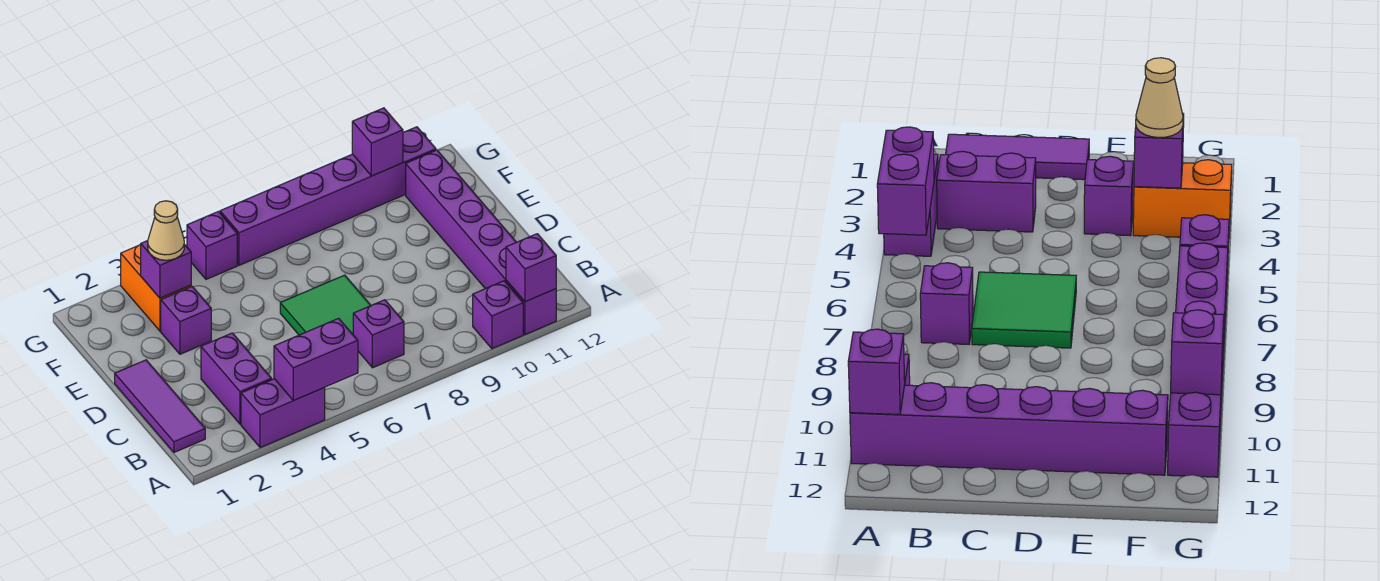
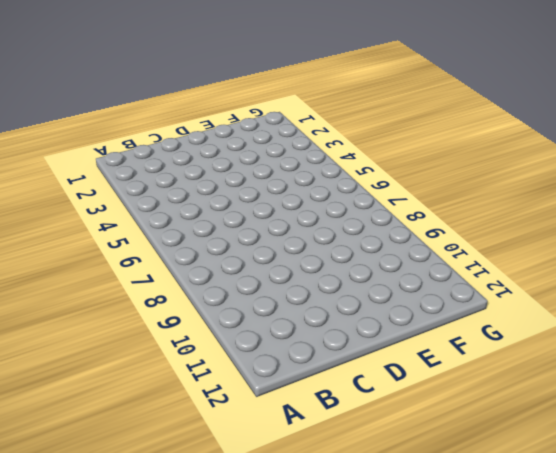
none -> purple 1x2 brick [241,379,325,448]
none -> purple 1x1 brick [473,281,523,349]
none -> purple 1x6 brick [406,150,556,334]

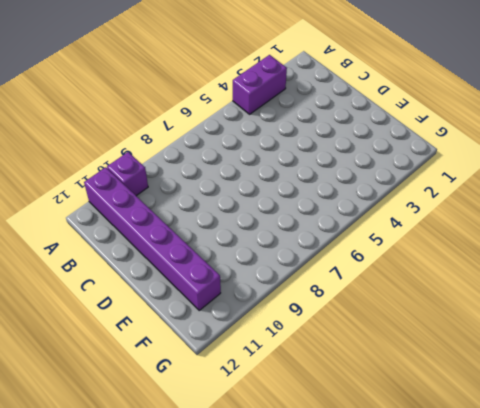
none -> purple 1x3 tile [115,360,205,452]
none -> purple 1x2 brick [201,333,272,424]
none -> purple 1x1 brick [353,300,404,368]

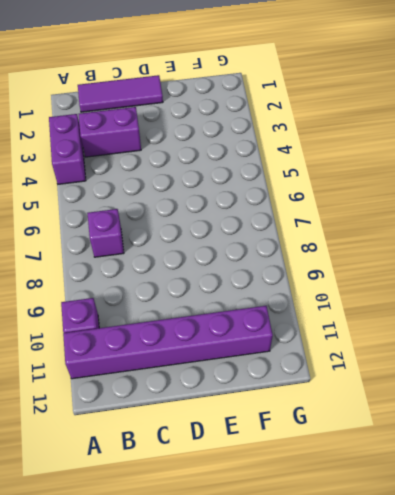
none -> green 2x2 tile [280,275,371,335]
none -> purple 1x1 brick [161,286,211,354]
none -> orange 1x2 brick [121,245,191,331]

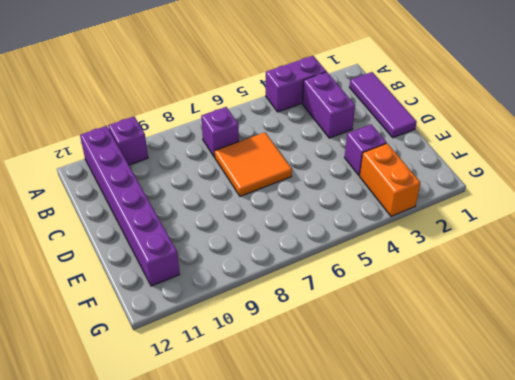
orange 2x2 tile [215,132,292,196] -> green 2x2 tile [280,275,371,335]
none -> purple 1x1 brick [187,212,237,279]
none -> purple 1x6 brick [220,127,436,265]
none -> purple 1x2 brick [274,318,358,401]

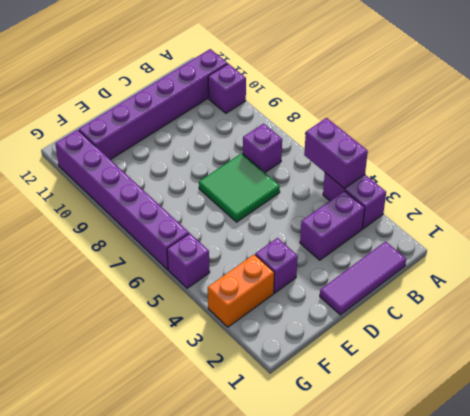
none -> purple 1x1 brick [506,234,556,302]
none -> purple 1x1 brick [141,241,191,298]
none -> purple 1x1 brick [352,108,403,176]

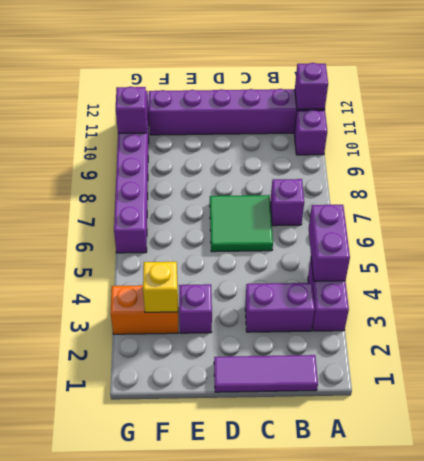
yellow 1x1 brick [143,262,178,312] -> purple 1x1 brick [141,241,191,298]
none -> purple 1x1 brick [187,212,237,279]
none -> tan 1x1 cone [148,201,184,260]

